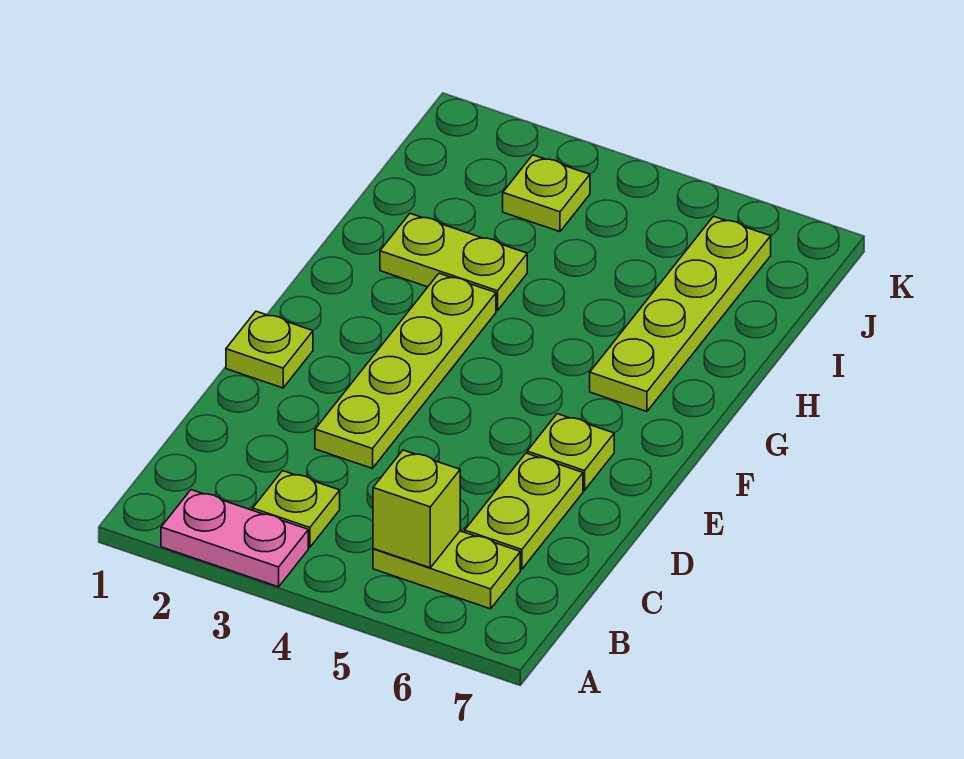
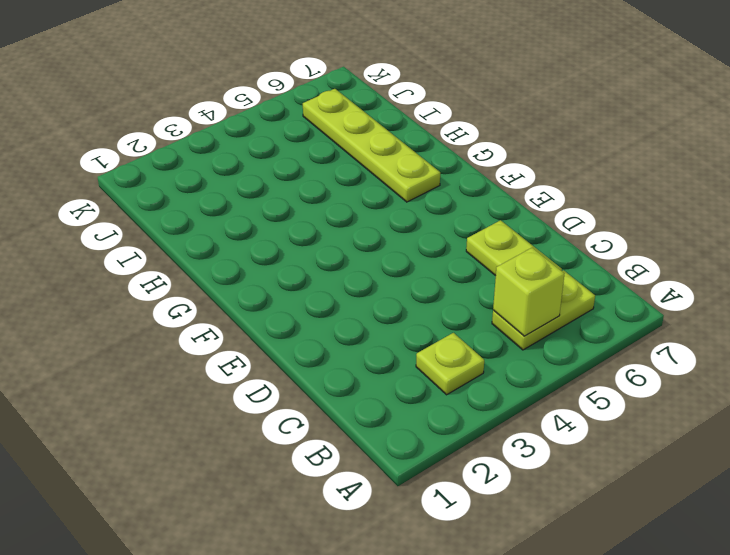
none -> pink 1x2 plate [161,490,308,587]
none -> lime 1x4 plate [315,273,496,468]

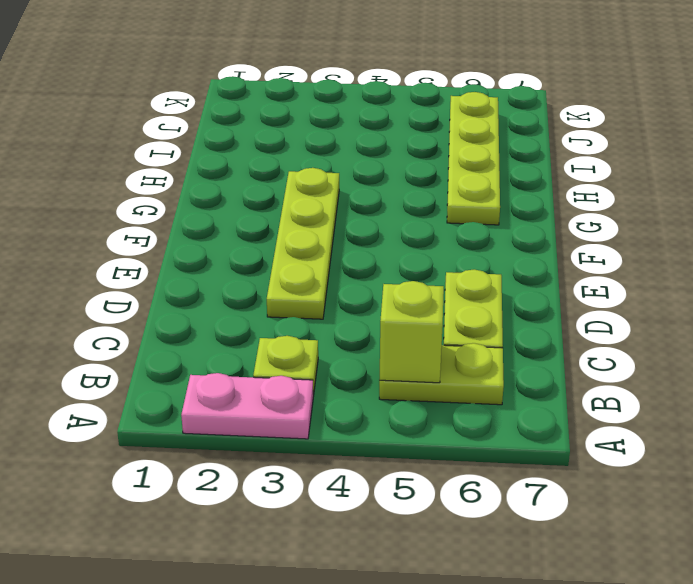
none -> lime 1x1 plate [226,311,313,388]
none -> lime 1x1 plate [527,414,614,490]

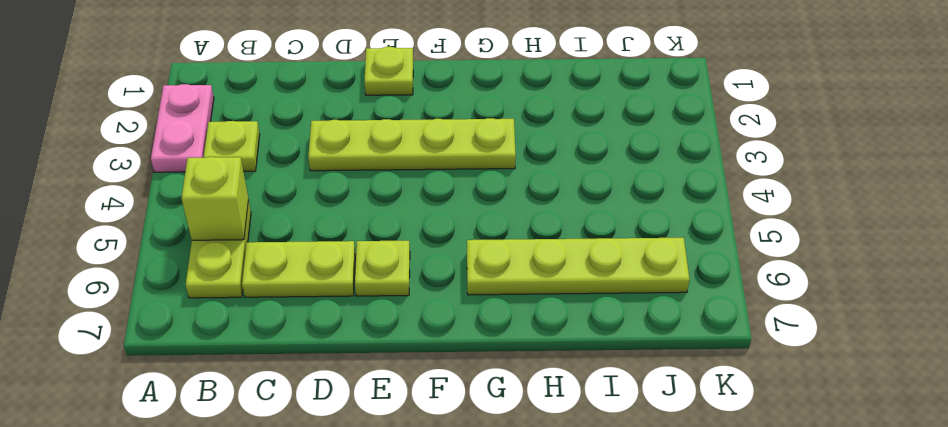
none -> lime 1x2 plate [380,214,527,311]
none -> lime 1x1 plate [503,155,590,232]

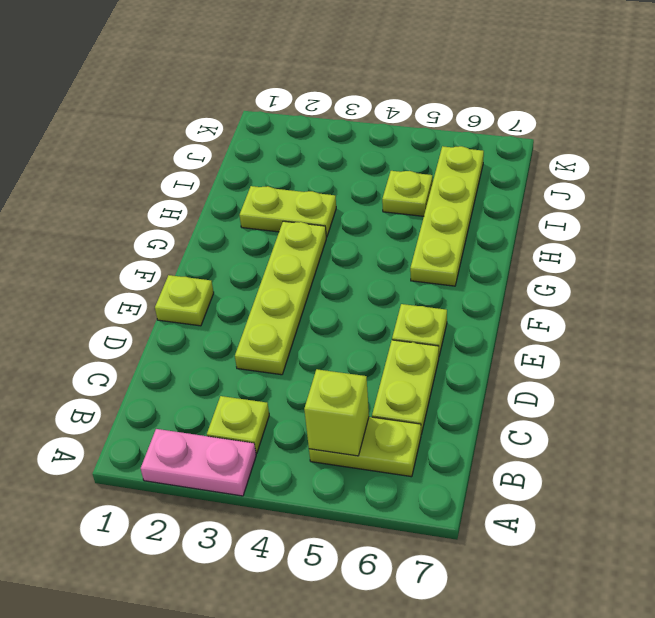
lime 1x1 plate [382,171,433,216] -> lime 1x1 plate moved to [503,155,590,232]

